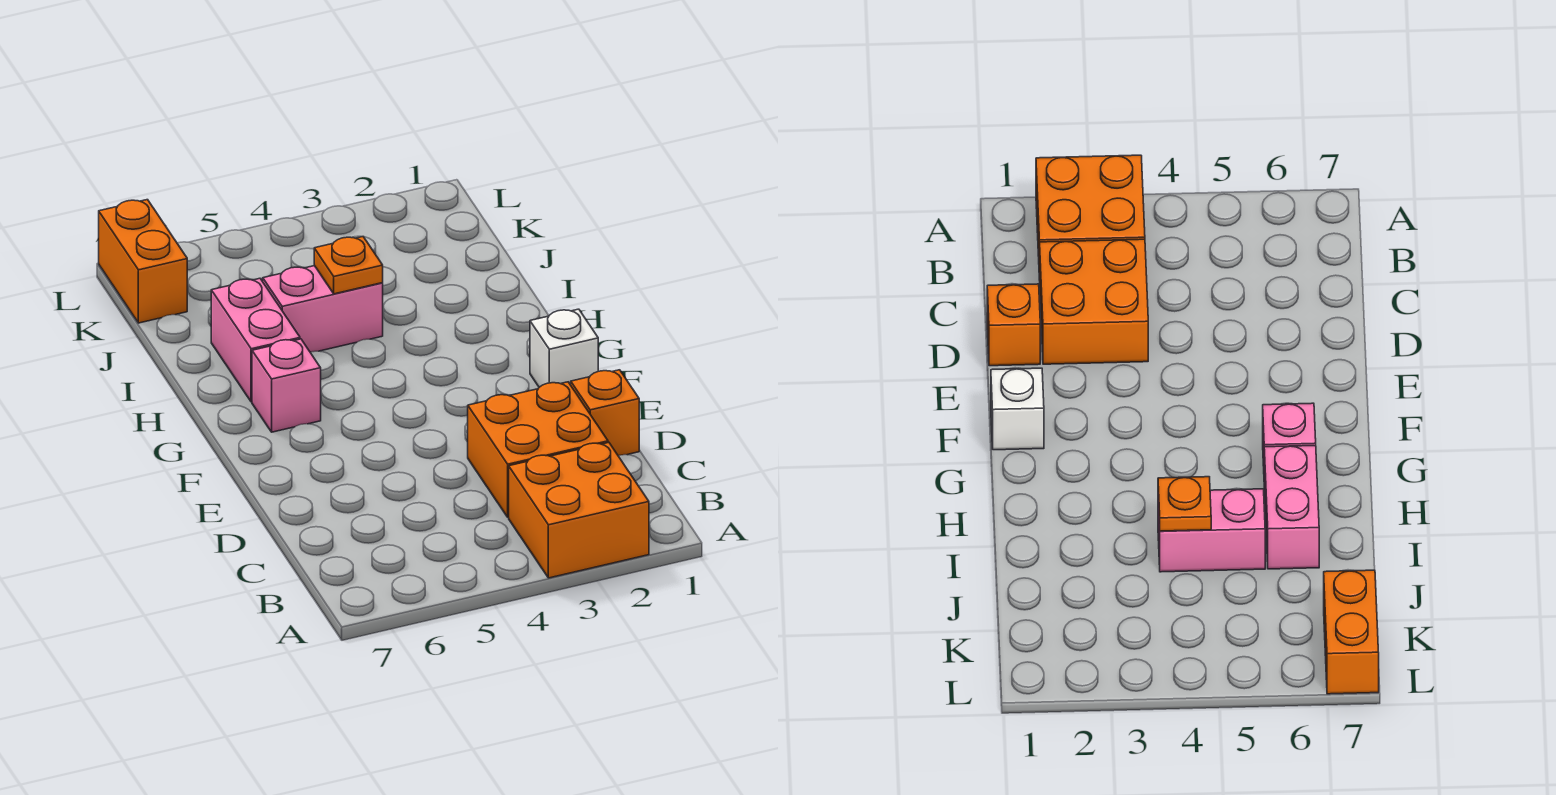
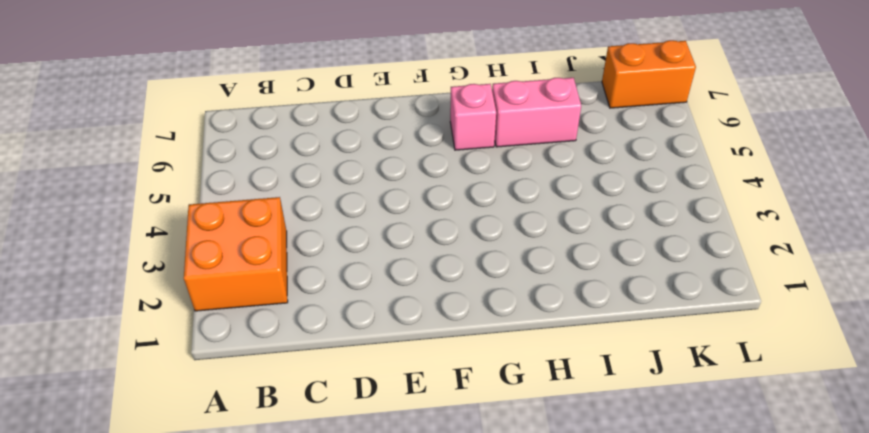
none -> orange 2x2 brick [468,382,608,517]
none -> orange 1x1 brick [571,370,639,456]

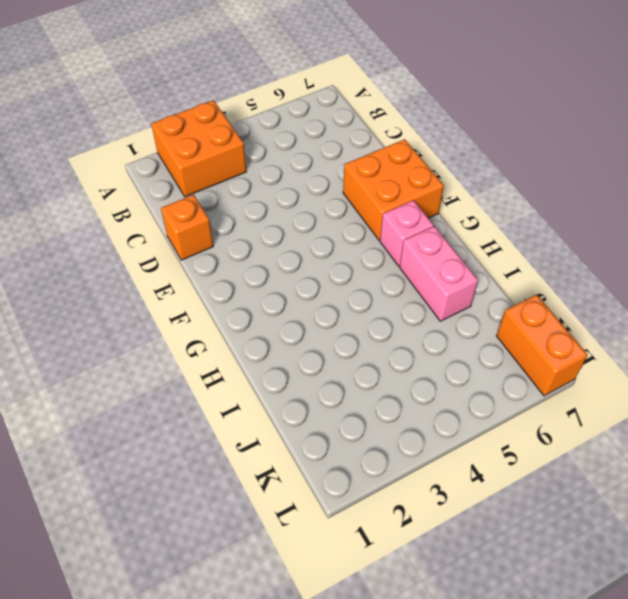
orange 2x2 brick [343,139,444,240] -> orange 2x2 brick moved to [468,382,608,517]
none -> white 1x1 brick [530,309,598,387]
none -> pink 1x2 brick [263,266,383,352]

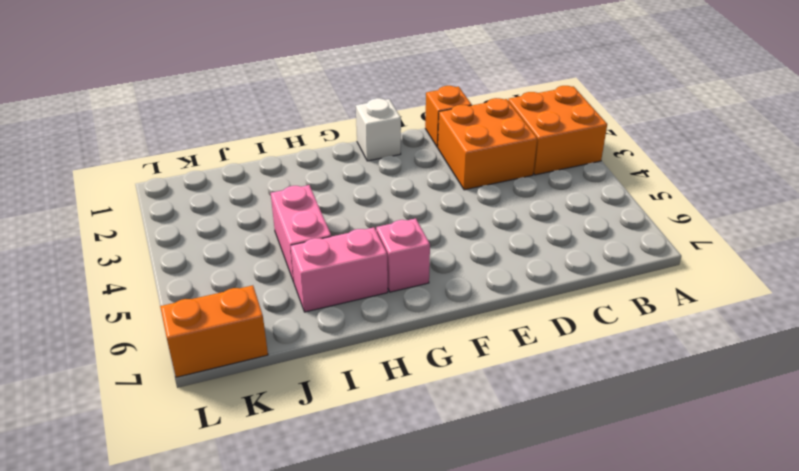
none -> orange 1x1 plate [314,237,383,294]

